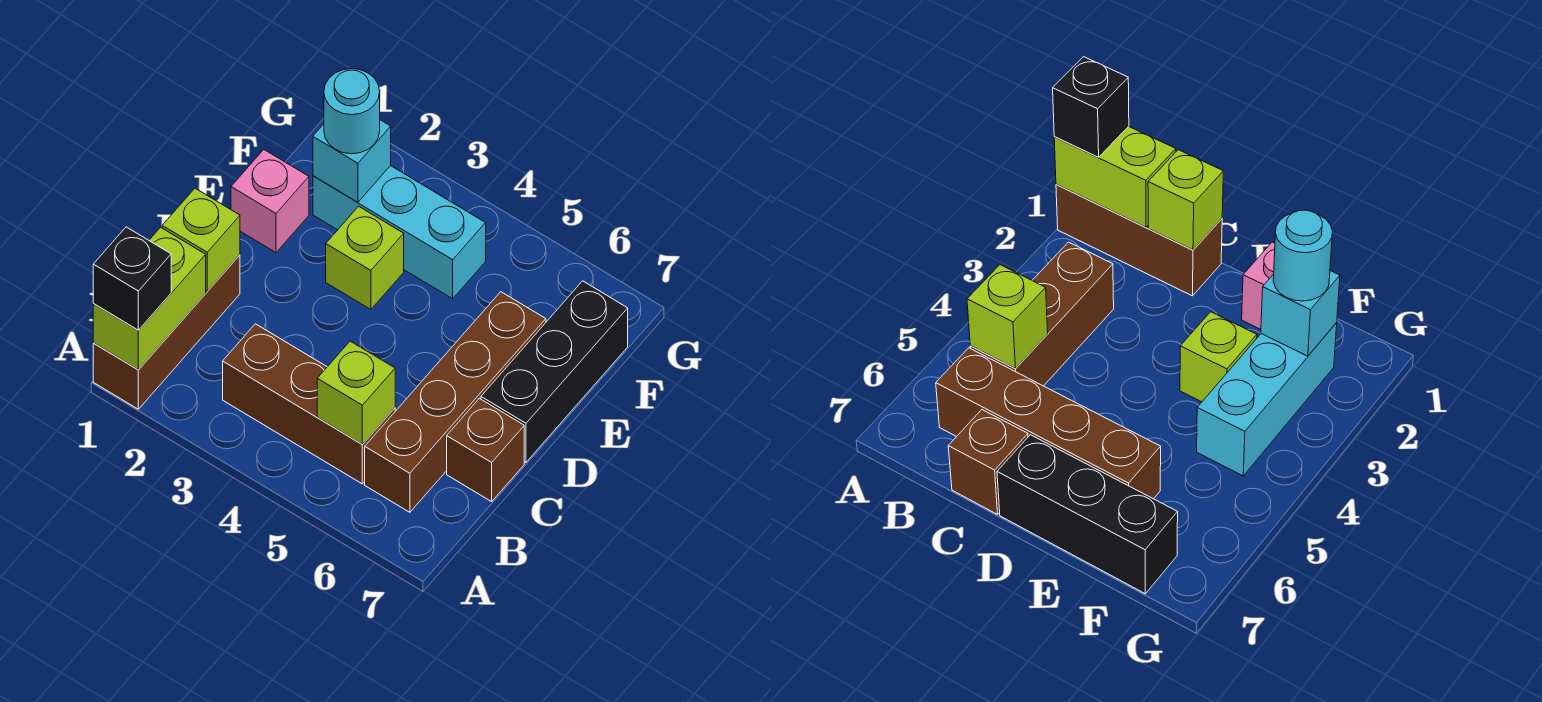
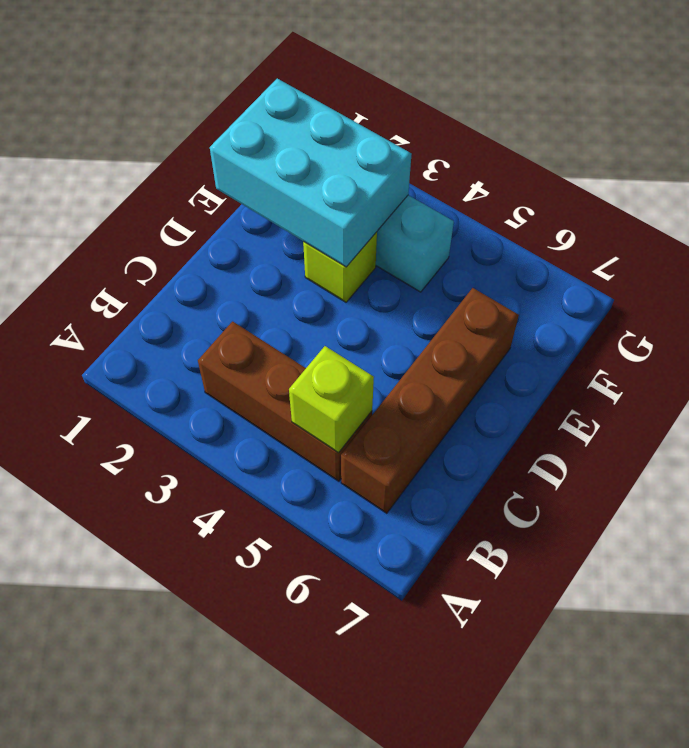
cyan 2x3 brick [210,79,412,267] -> cyan 1x1 brick [313,120,391,202]
none -> brown 1x3 brick [93,255,240,409]
none -> brown 1x1 brick [447,398,524,502]
none -> black 1x3 brick [481,281,628,462]

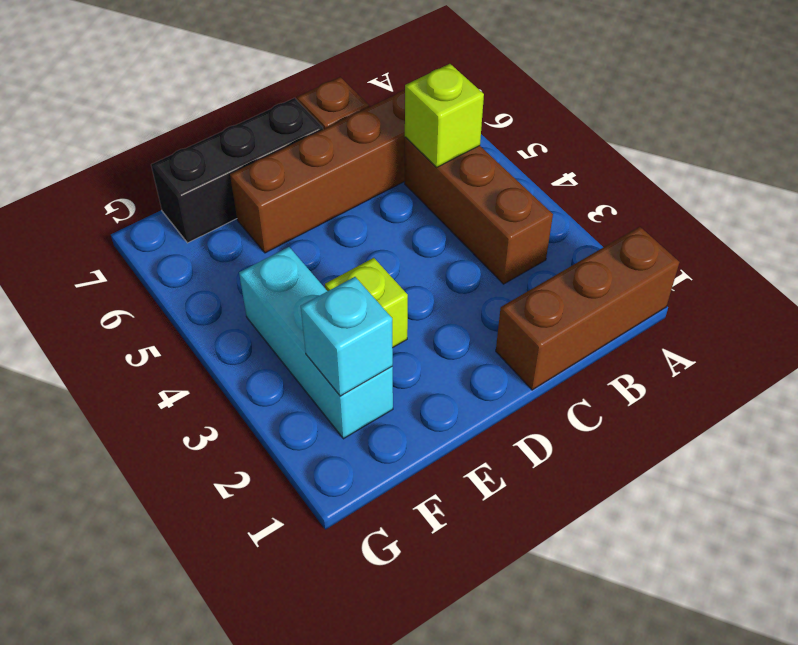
none -> pink 1x1 brick [231,150,309,252]
none -> lime 1x2 brick [93,227,206,370]
none -> lime 1x1 brick [162,188,240,291]

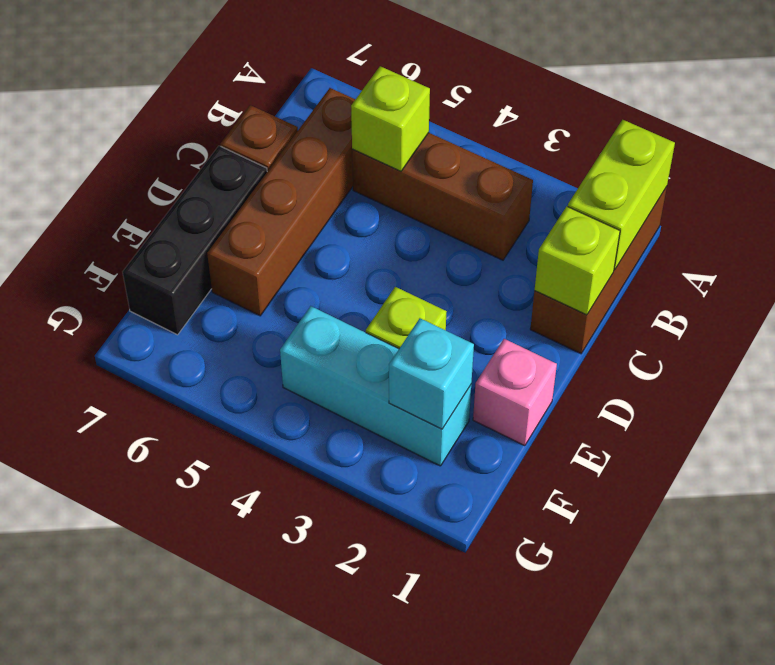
none -> black 1x1 brick [93,227,171,330]
none -> cyan 1x1 round brick [324,69,380,154]

